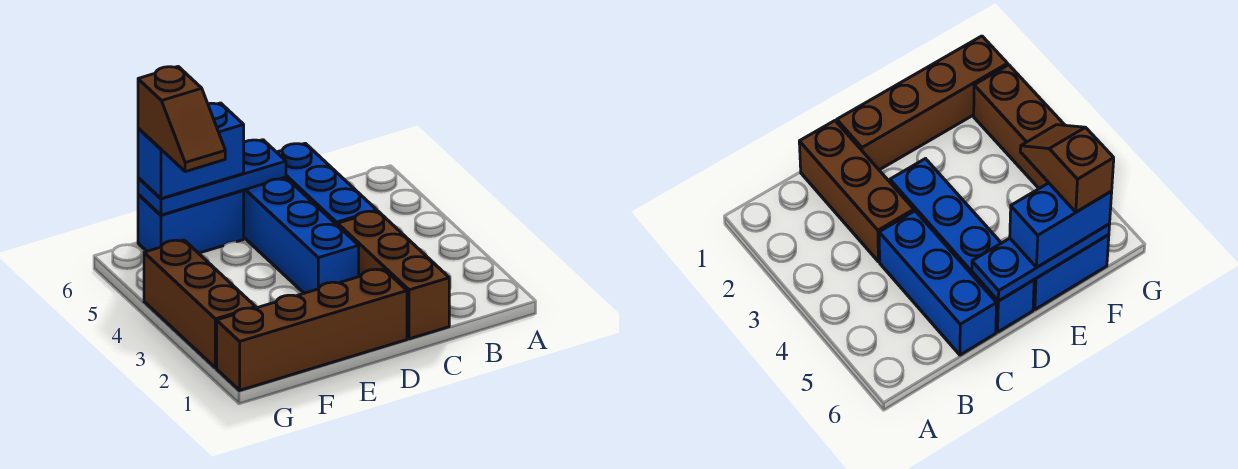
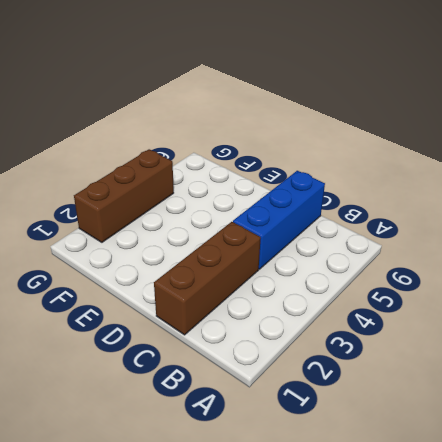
none -> brown 1x4 brick [217,269,407,390]
none -> blue 1x4 brick [243,177,359,293]

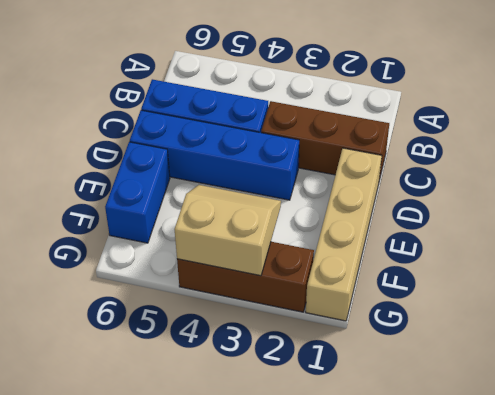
tan 1x4 brick [306,148,382,321] -> brown 1x4 brick [217,269,407,390]
tan 2x2 slope [175,185,281,276] -> none
none -> blue 1x3 plate [138,140,286,215]
none -> blue 1x2 brick [138,103,244,199]

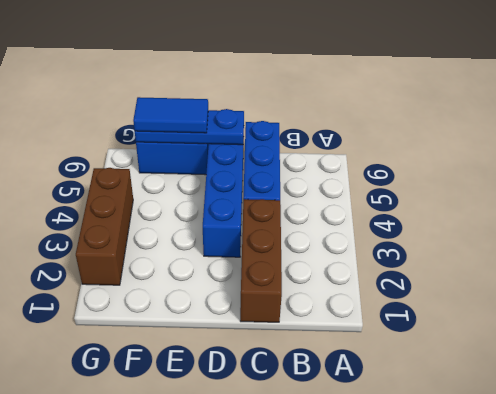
blue 1x2 tile [133,97,208,133] -> blue 1x2 brick [138,103,244,199]
none -> brown 1x4 brick [217,269,407,390]
none -> brown 1x2 slope [138,67,225,172]

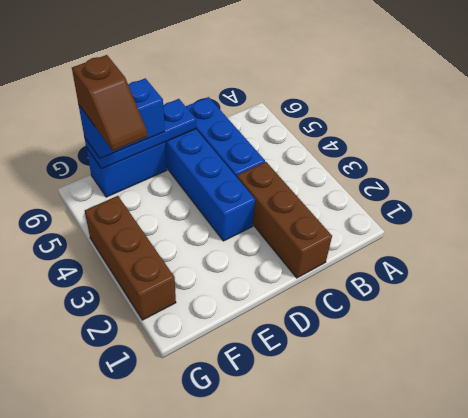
none -> brown 1x4 brick [217,269,407,390]

